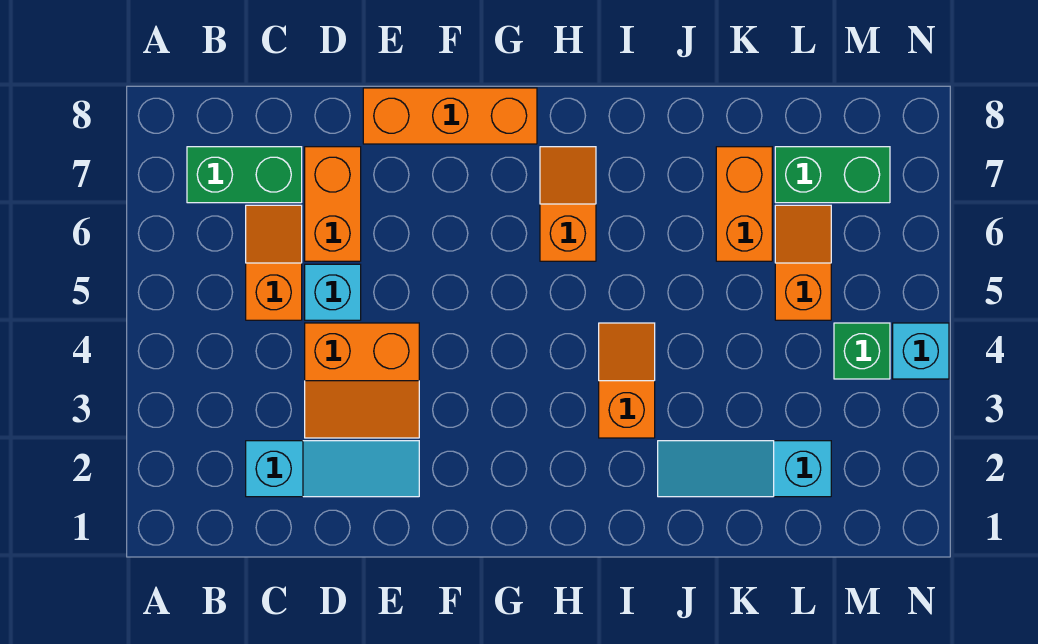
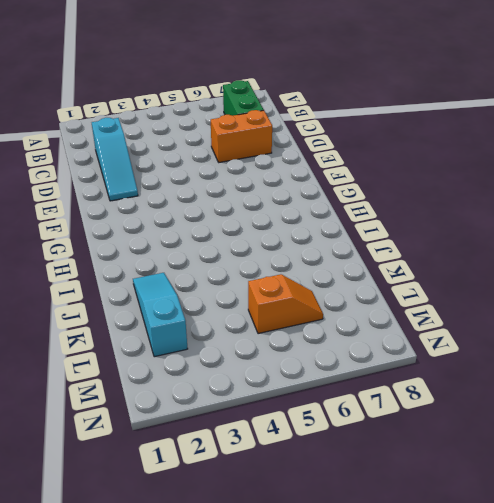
none -> orange 1x2 slope [246,205,302,320]
none -> orange 2x2 slope [305,323,419,438]
none -> cyan 1x1 brick [305,264,361,320]

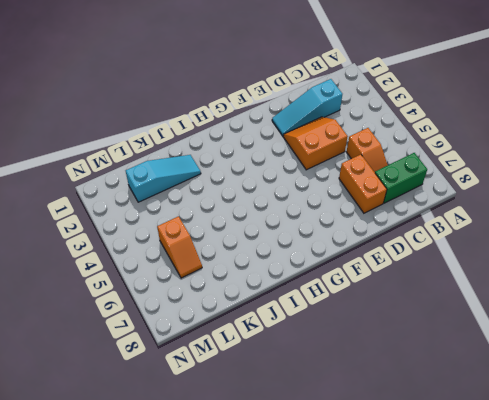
none -> cyan 1x1 brick [305,264,361,320]
none -> orange 1x3 brick [363,88,537,144]
none -> orange 1x2 slope [540,147,596,261]

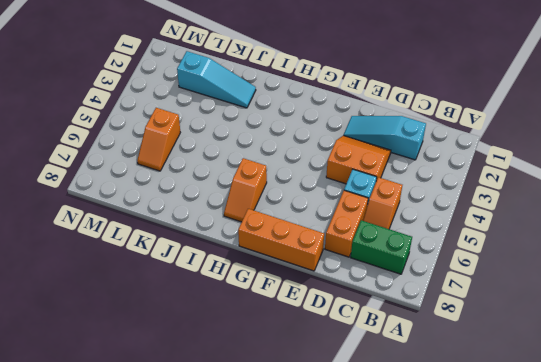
none -> orange 1x2 slope [599,323,655,438]
none -> orange 1x2 brick [716,147,772,261]
none -> green 1x2 brick [775,147,890,203]

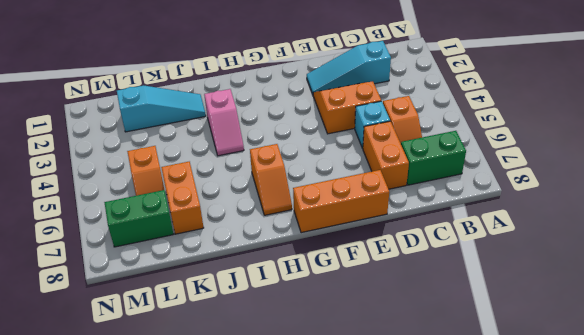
pink 1x2 slope [204,89,244,156] -> orange 1x2 slope [599,323,655,438]
none -> green 1x1 brick [834,323,890,379]
none -> cyan 1x1 brick [893,323,949,379]

